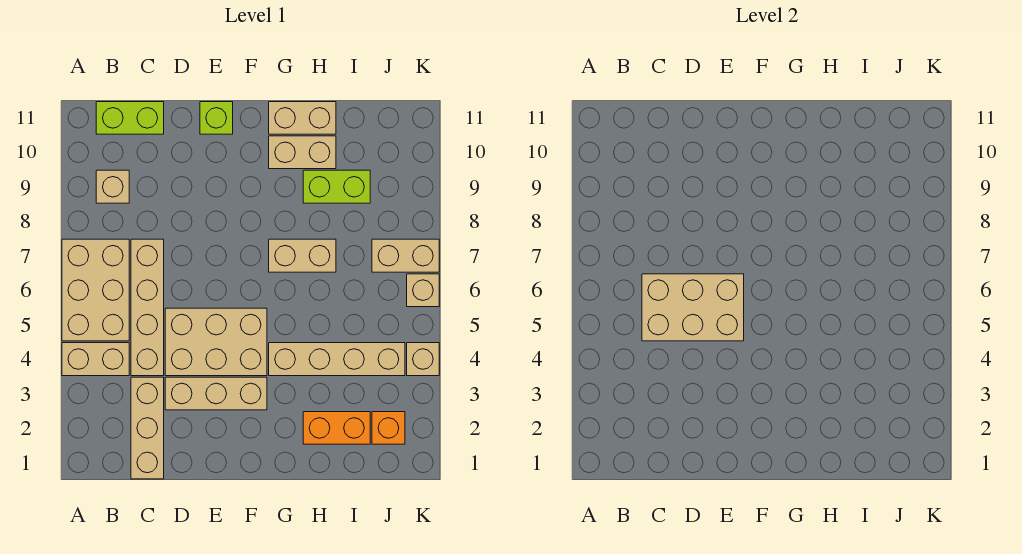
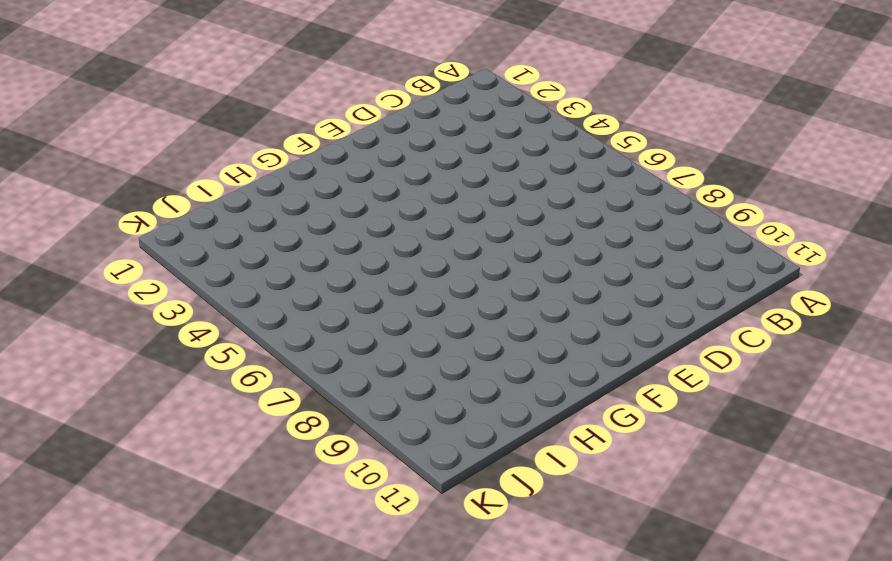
none -> tan 1x2 brick [62,343,129,376]
none -> tan 2x3 brick [62,239,129,341]
none -> tan 1x1 brick [96,170,129,203]

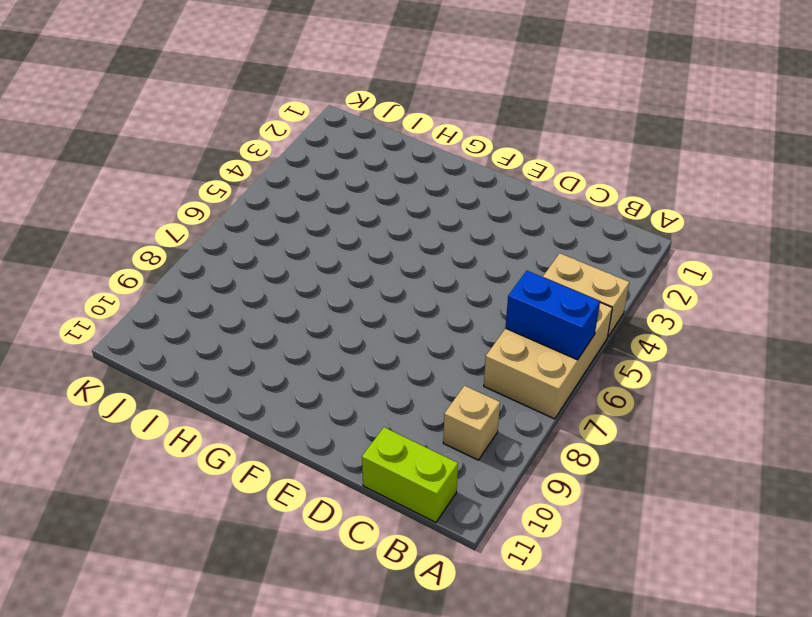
blue 1x2 brick [505,271,600,360] -> none
none -> tan 1x3 brick [131,377,164,479]
none -> tan 1x4 brick [131,239,164,376]
none -> tan 1x3 brick [165,377,267,410]

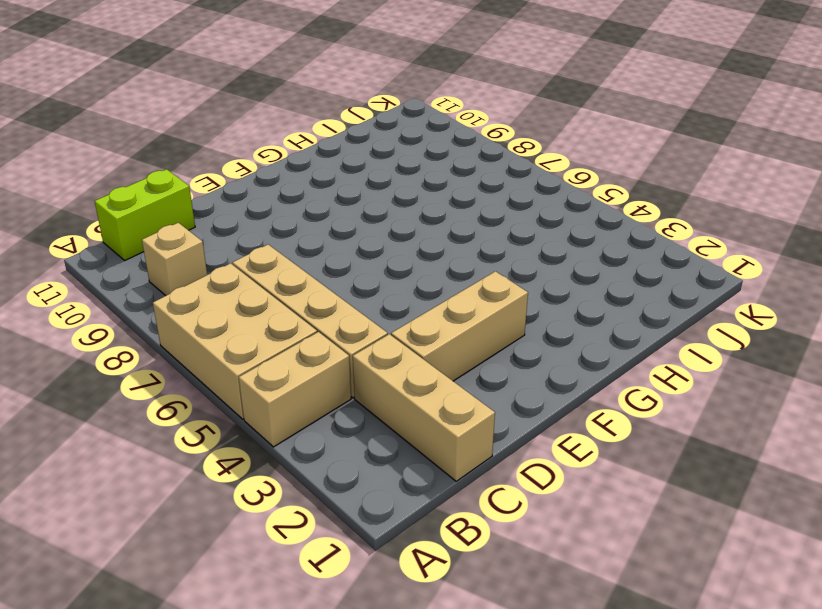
none -> tan 2x3 brick [165,308,267,376]
none -> lime 1x1 brick [200,102,233,134]
none -> tan 1x4 brick [269,343,405,376]

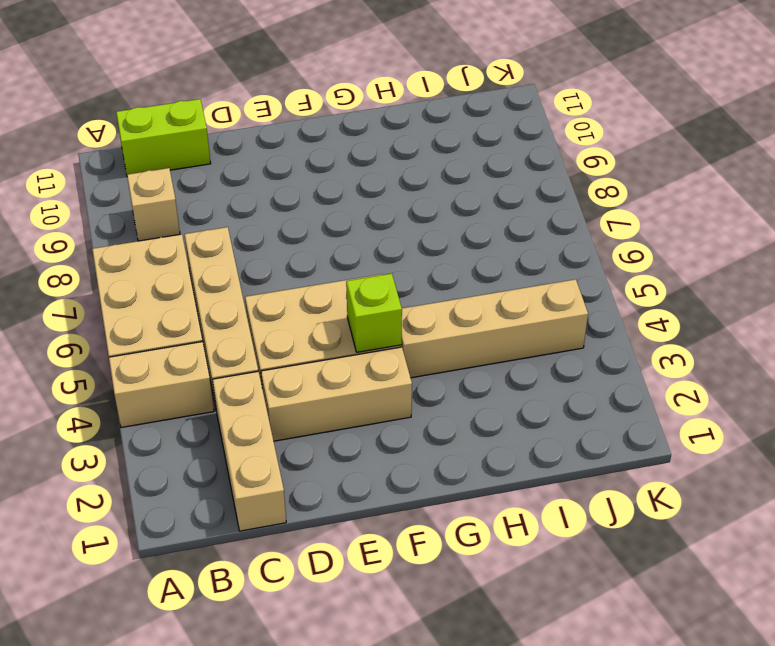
lime 1x1 brick [346,273,402,352] -> lime 1x1 brick moved to [200,102,233,134]
none -> tan 1x2 brick [269,239,336,272]
none -> tan 1x2 brick [269,136,336,169]
none -> tan 1x2 brick [269,102,336,134]

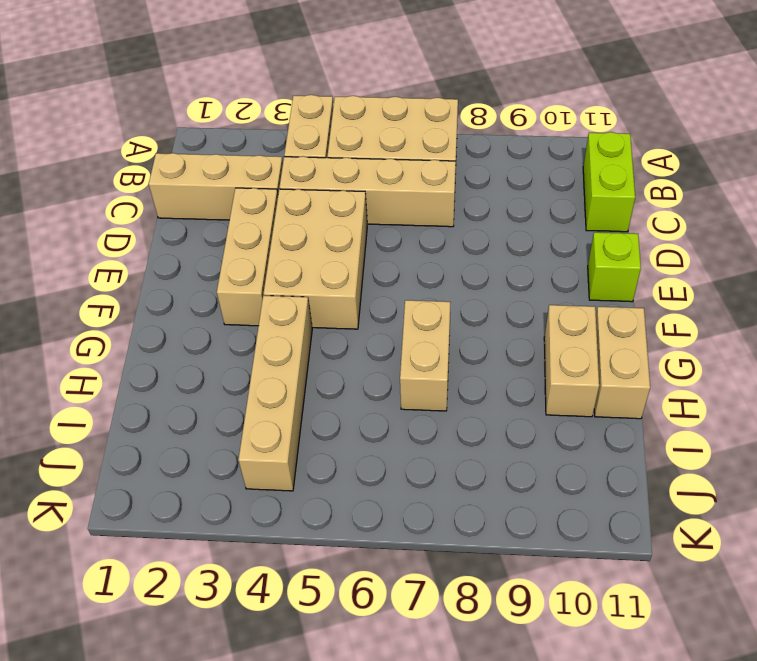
none -> tan 1x1 brick [96,170,129,203]
none -> orange 1x2 brick [303,412,370,444]
none -> lime 1x2 brick [303,170,370,203]

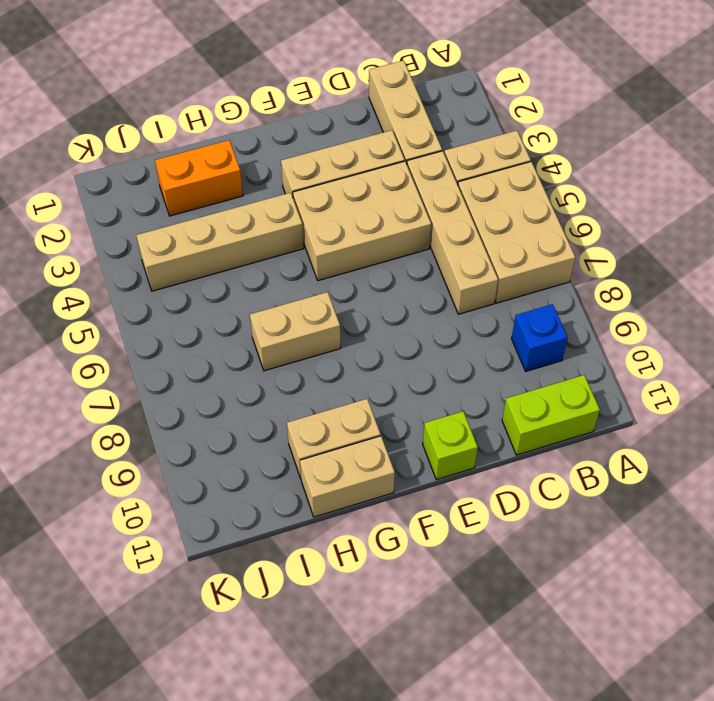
blue 1x1 brick [512,304,568,371] -> tan 1x1 brick [96,170,129,203]
none -> lime 1x2 brick [303,170,370,203]
none -> orange 1x1 brick [372,412,405,444]
none -> tan 1x2 brick [372,239,439,272]

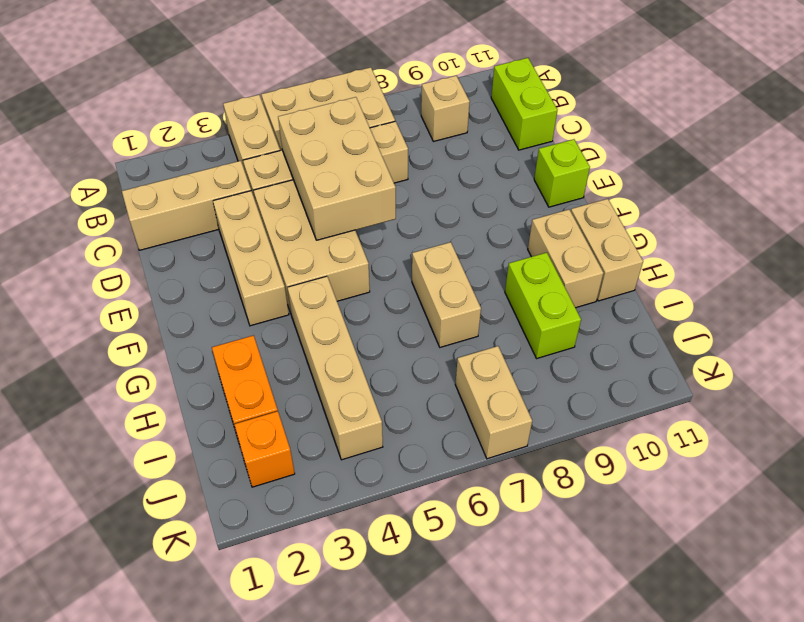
none -> tan 1x1 brick [407,343,439,376]
none -> tan 1x1 brick [407,274,439,307]

